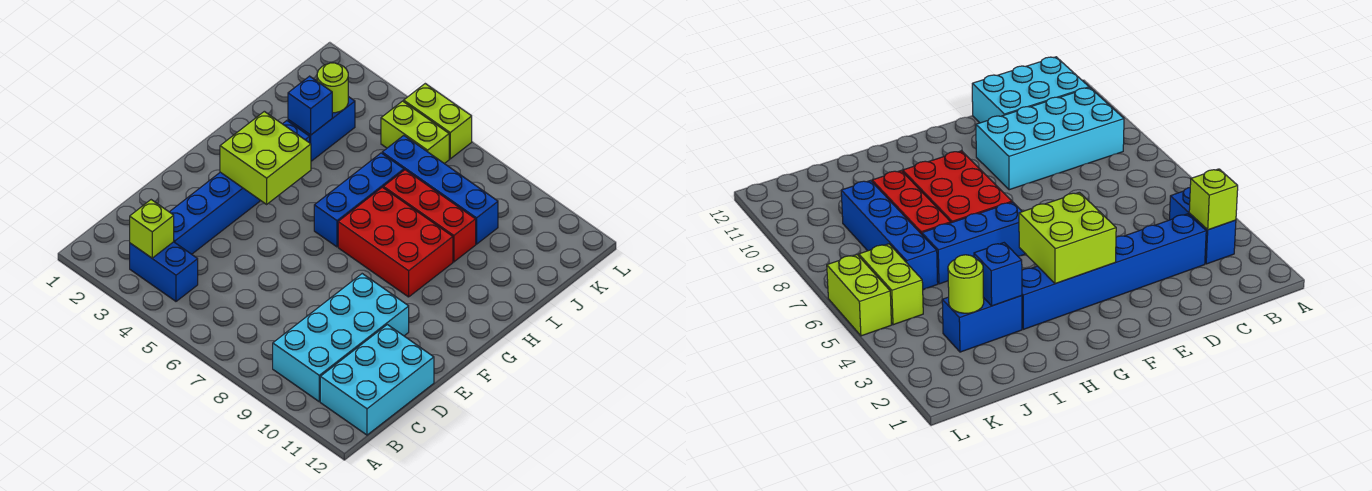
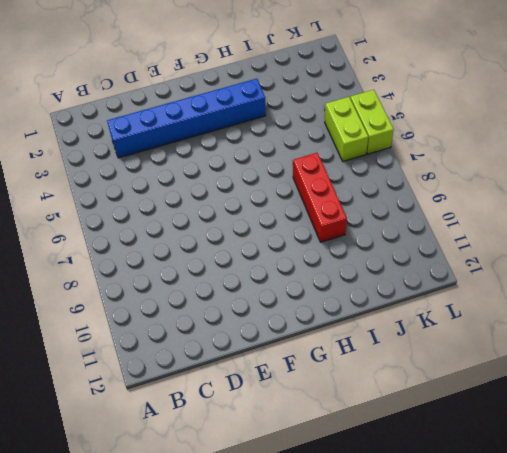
none -> blue 1x2 brick [130,242,198,301]
none -> cyan 2x4 brick [273,274,409,402]
none -> cyan 2x3 brick [320,325,434,435]

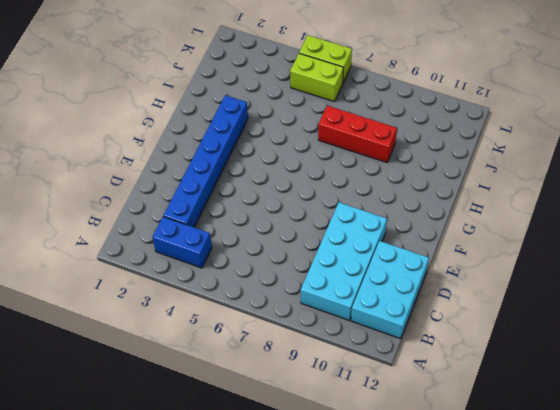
none -> blue 1x3 brick [314,153,404,247]
none -> red 2x3 brick [338,187,453,297]
none -> blue 1x2 brick [288,97,355,161]

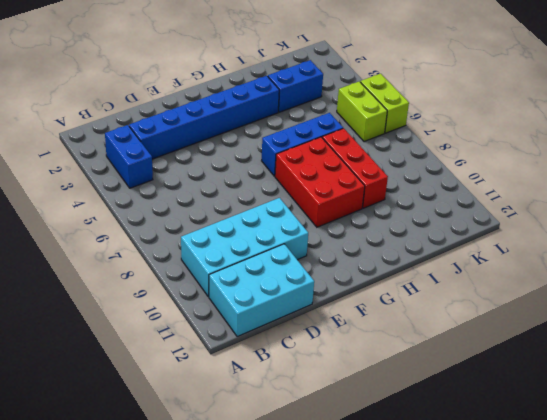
none -> blue 1x4 brick [382,136,498,244]
none -> lime 1x1 brick [130,200,174,258]
none -> lime 2x2 brick [220,111,311,204]

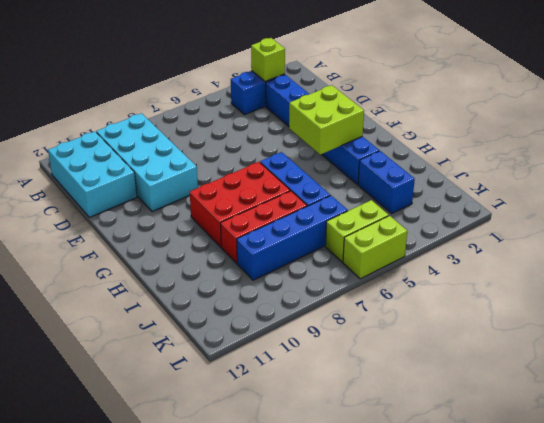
none -> blue 1x1 brick [288,76,332,135]
none -> lime 1x1 round brick [317,63,348,113]

